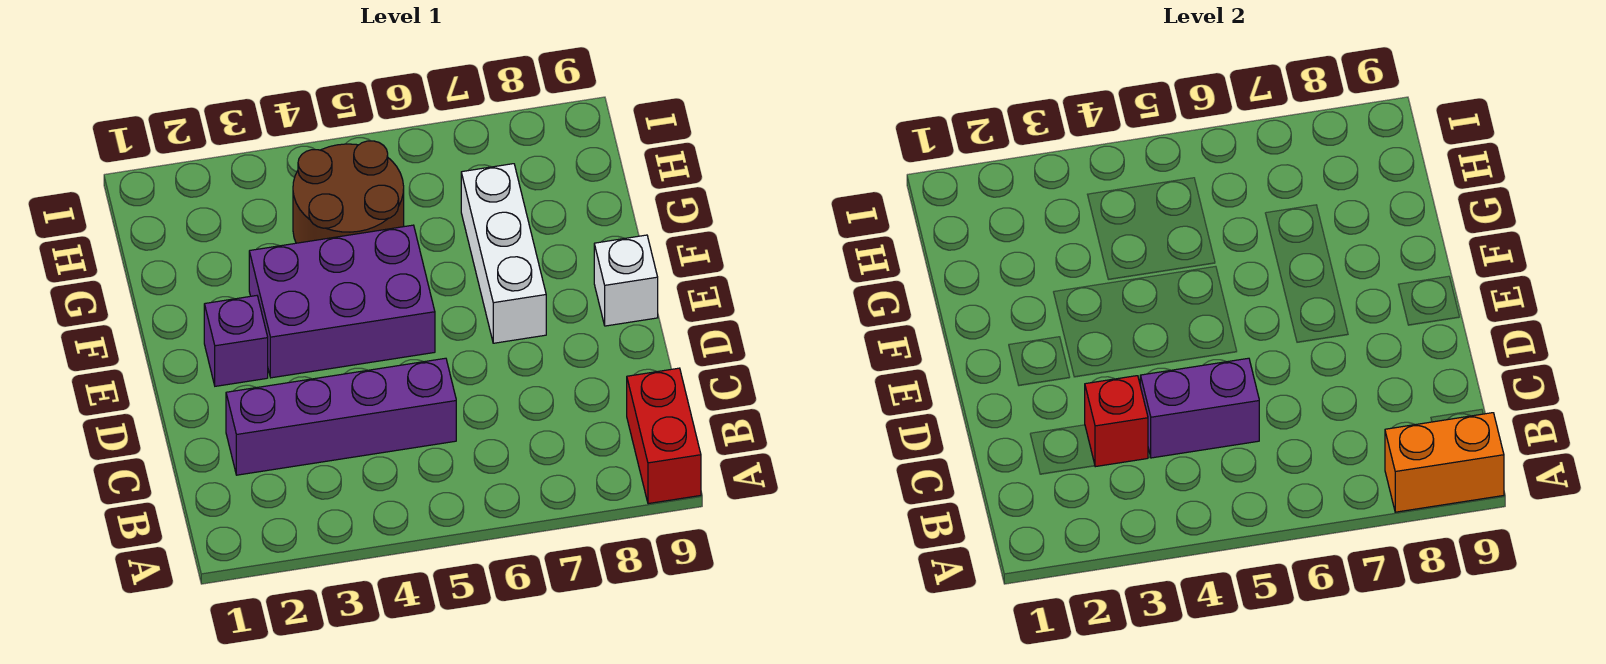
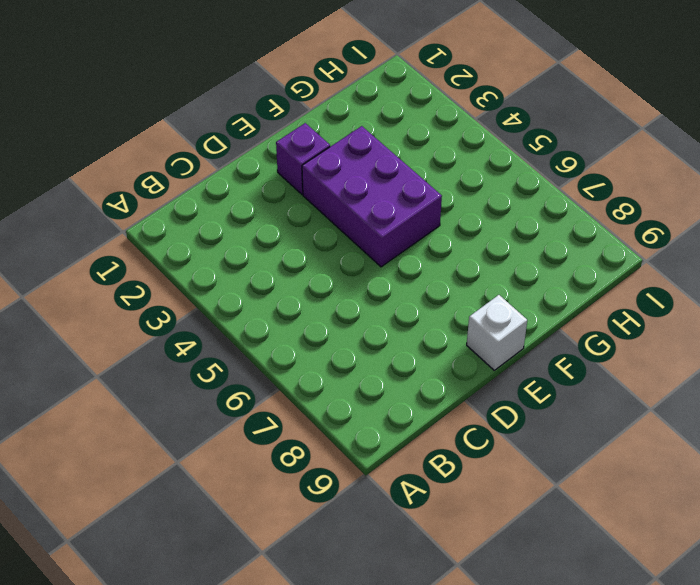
none -> red 1x2 brick [627,368,701,504]
none -> purple 1x4 brick [226,358,456,475]

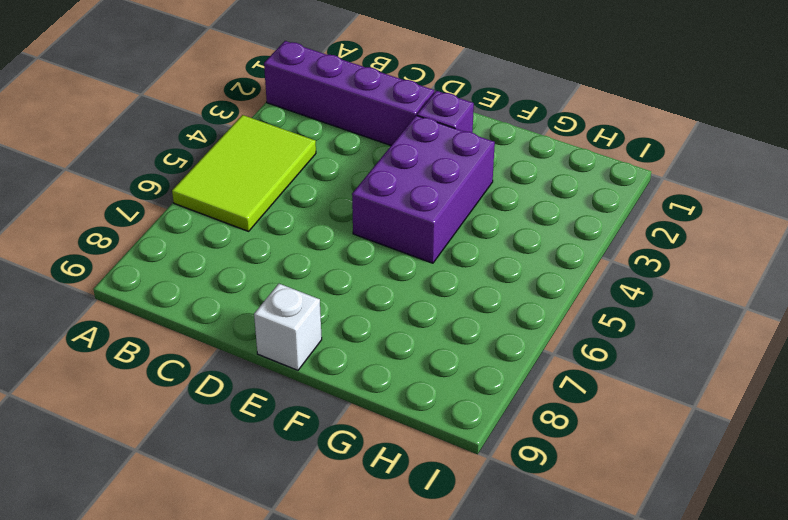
purple 1x4 brick [264,41,434,145] -> purple 1x4 brick turned to [226,358,456,475]
lime 2x3 tile [172,115,316,231] -> none
none -> red 1x2 brick [627,368,701,504]
none -> white 1x3 brick [461,164,546,343]

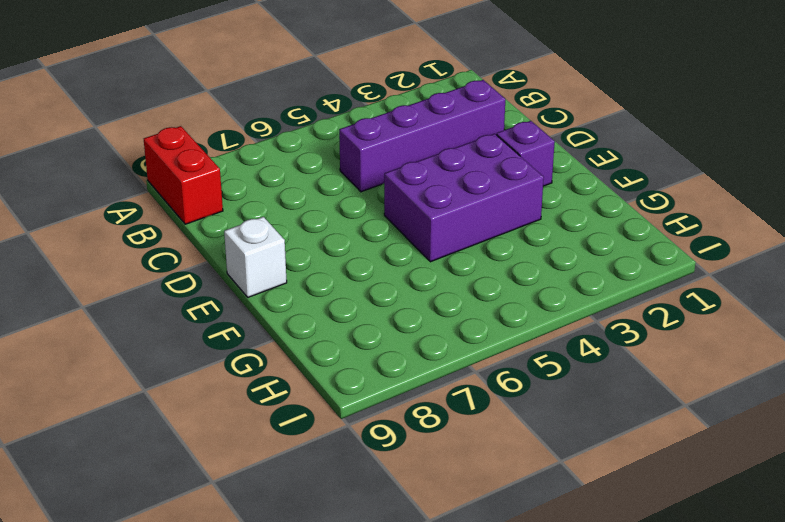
none -> white 1x3 brick [461,164,546,343]
none -> brown 2x2 round brick [293,141,404,243]

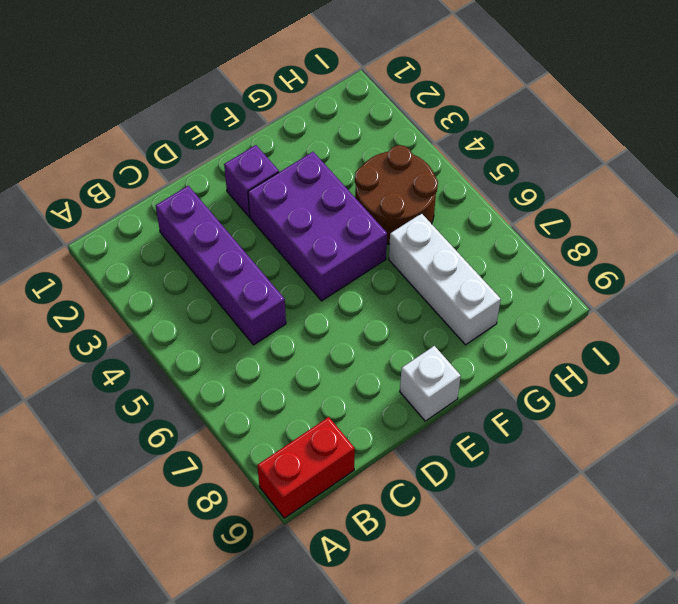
white 1x3 brick [389,213,501,345] -> white 1x3 brick turned to [461,164,546,343]
none -> orange 1x2 brick [1385,413,1504,512]
none -> red 1x1 brick [1085,376,1148,467]

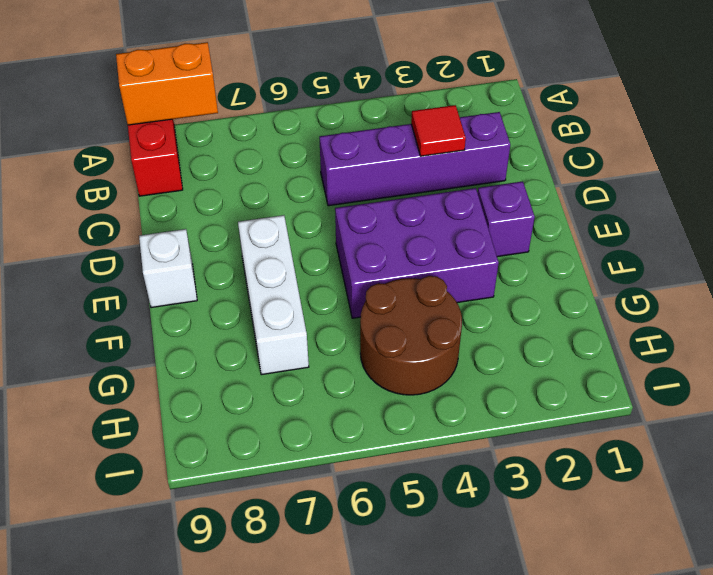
red 1x1 tile [411,105,466,156] -> red 1x1 brick [1085,376,1148,467]
none -> purple 1x2 brick [1140,358,1259,458]

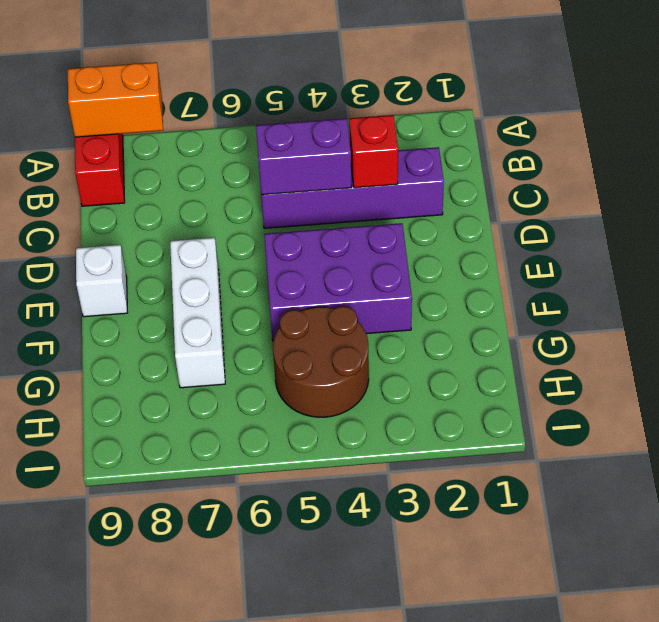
none -> purple 1x1 brick [204,296,268,386]

